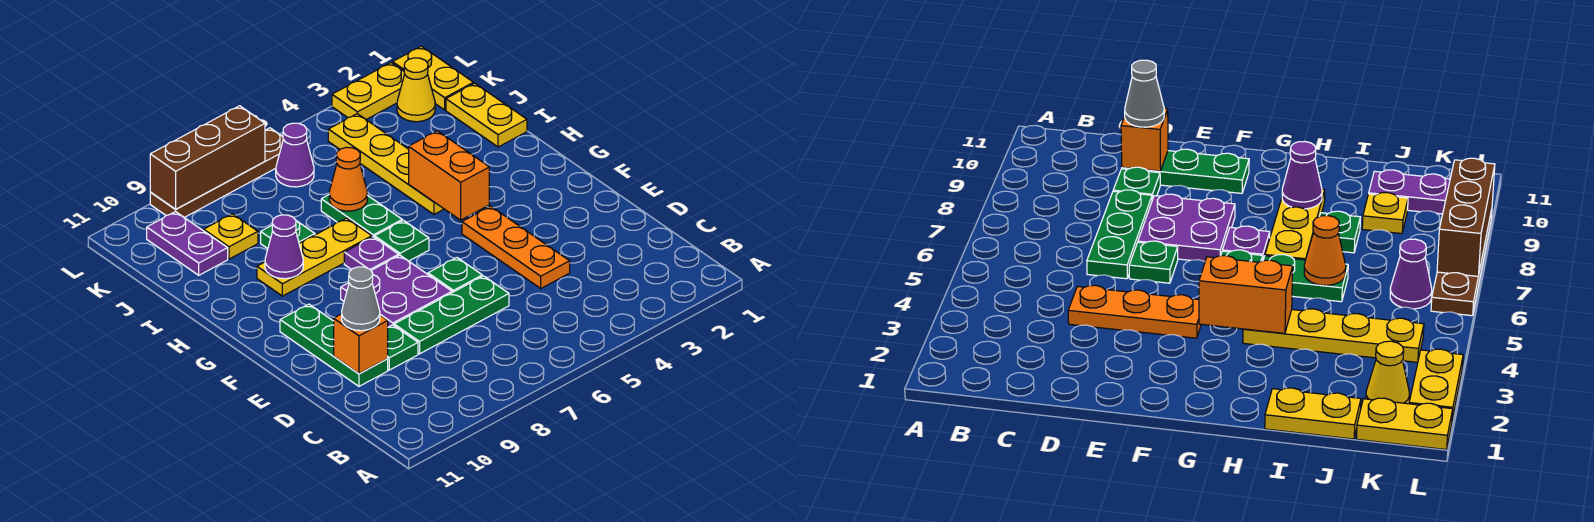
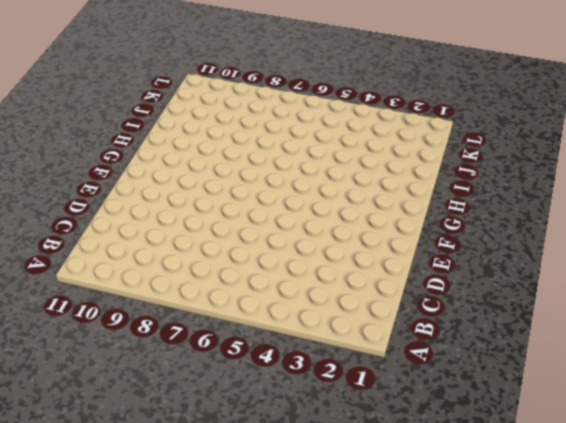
none -> orange 1x3 plate [462,206,570,288]
none -> green 1x3 plate [394,276,509,354]
none -> green 1x1 plate [388,325,418,370]

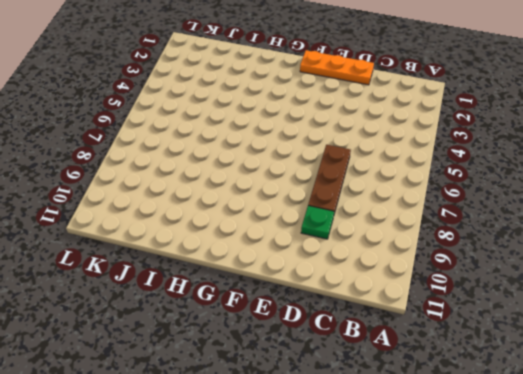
orange 1x3 plate [300,50,374,85] -> orange 1x3 plate moved to [462,206,570,288]
brown 1x3 plate [308,145,351,214] -> green 1x3 plate [394,276,509,354]
none -> green 1x3 plate [280,304,388,386]
none -> green 1x1 plate [428,258,482,293]
none -> purple 2x2 plate [341,255,452,327]

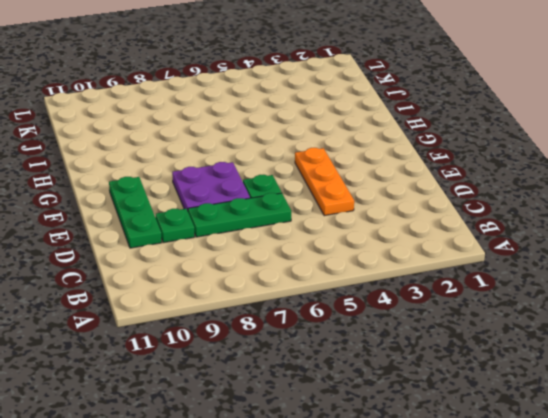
none -> green 1x1 plate [375,220,429,261]
none -> purple 1x1 plate [344,237,399,270]
none -> yellow 1x4 plate [328,114,444,214]

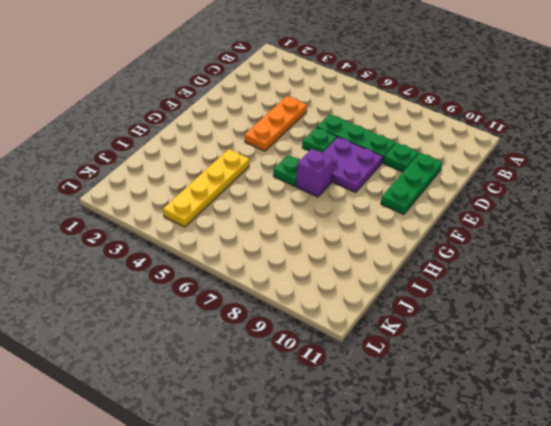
purple 1x1 brick [296,149,334,197] -> purple 1x1 plate [344,237,399,270]
none -> green 1x2 plate [321,195,402,237]
none -> yellow 1x3 plate [257,218,372,296]
none -> yellow 1x2 plate [446,83,527,147]

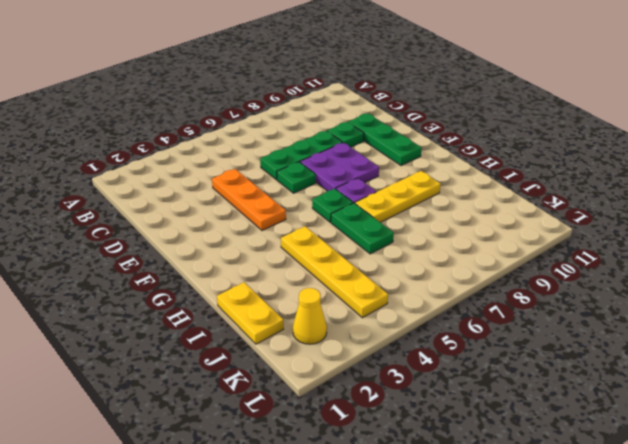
none -> green 1x1 plate [261,221,315,249]
none -> yellow 1x1 plate [204,214,258,259]
none -> purple 1x2 plate [147,212,228,275]

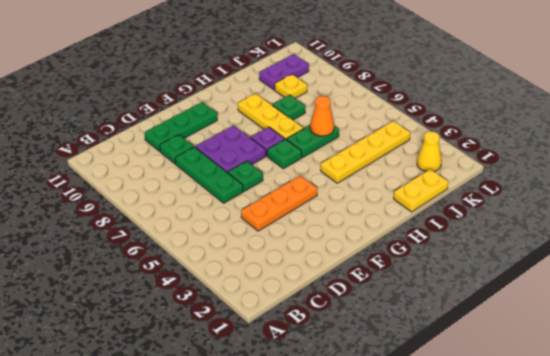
none -> yellow 1x2 plate [393,46,474,110]
none -> purple 1x1 cone [276,123,314,187]
none -> yellow 1x2 plate [332,63,404,119]

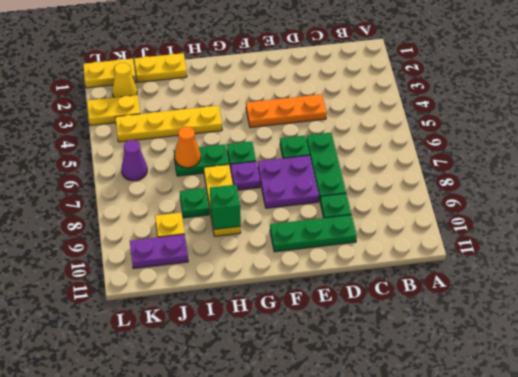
green 1x1 brick [210,185,241,229] -> purple 1x1 cone [265,215,303,279]
yellow 1x2 plate [87,95,140,125] -> yellow 1x2 plate turned to [332,63,404,119]
none -> brown 1x4 plate [150,128,283,218]
none -> orange 1x1 brick [334,314,388,374]
none -> orange 1x2 brick [409,131,489,220]

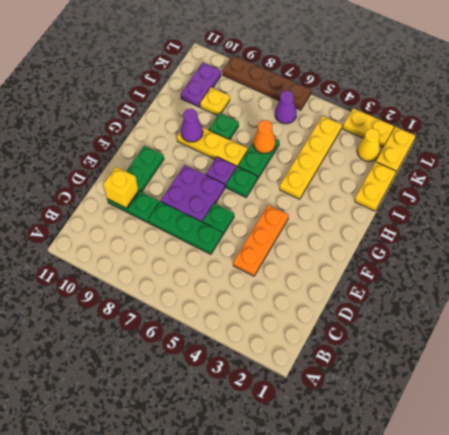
yellow 1x1 brick [103,167,139,208] -> orange 1x1 brick [334,314,388,374]
none -> orange 1x2 brick [409,131,489,220]
none -> brown 1x3 brick [150,106,265,209]
none -> grey 1x1 cone [342,267,380,331]

